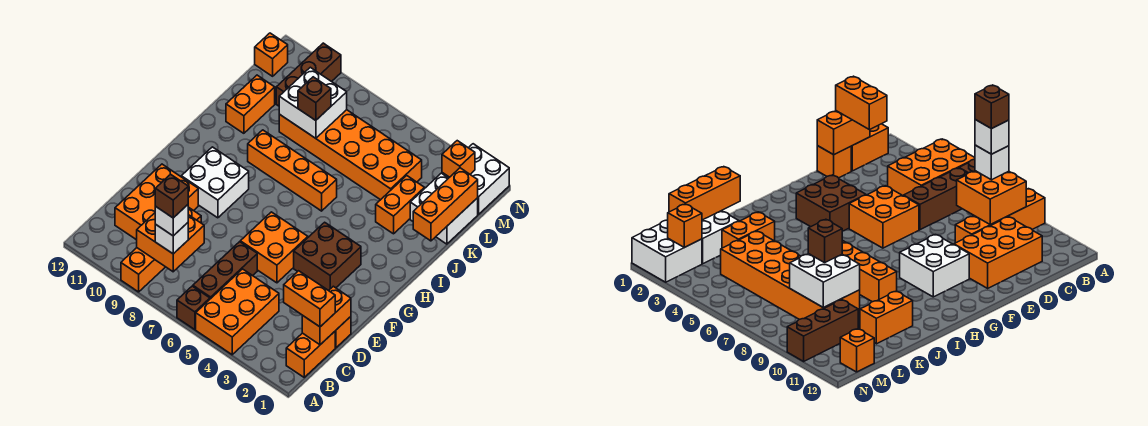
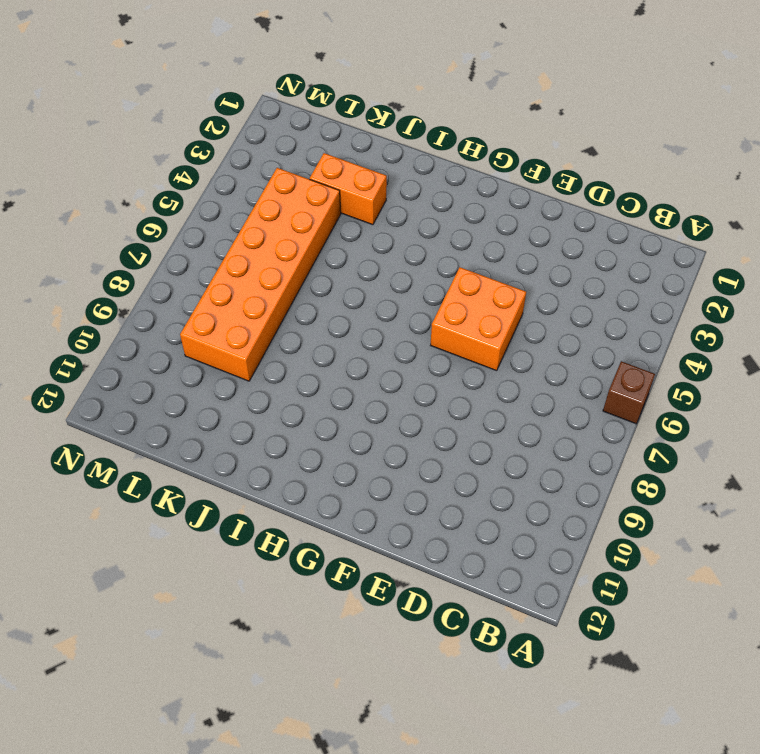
none -> orange 2x3 brick [196,269,279,355]
none -> orange 1x4 brick [121,207,201,292]
none -> orange 1x2 brick [286,332,335,377]

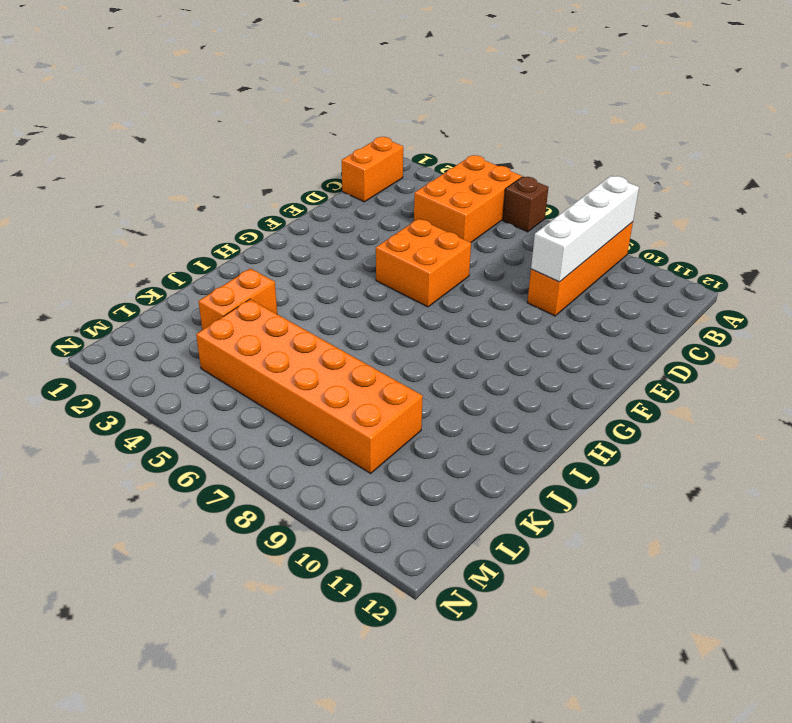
white 1x4 brick [531,176,639,282] -> orange 2x2 brick [137,213,204,272]
none -> brown 1x3 brick [193,242,257,299]
none -> orange 2x3 brick [115,164,198,240]
none -> orange 1x1 brick [335,317,351,348]

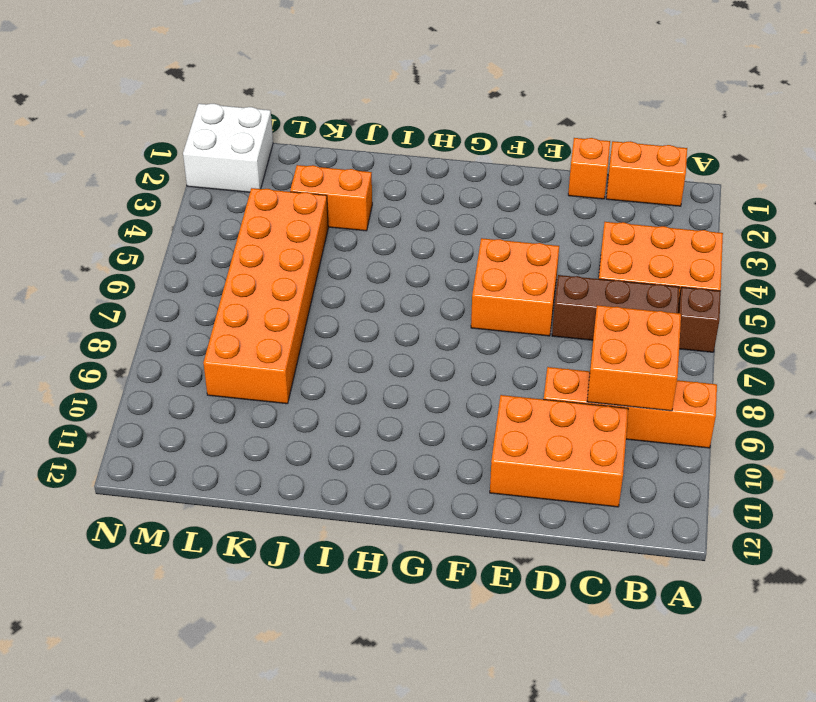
none -> brown 2x2 brick [294,222,361,291]
none -> white 2x2 brick [181,147,249,218]
none -> orange 1x4 brick [248,130,337,211]

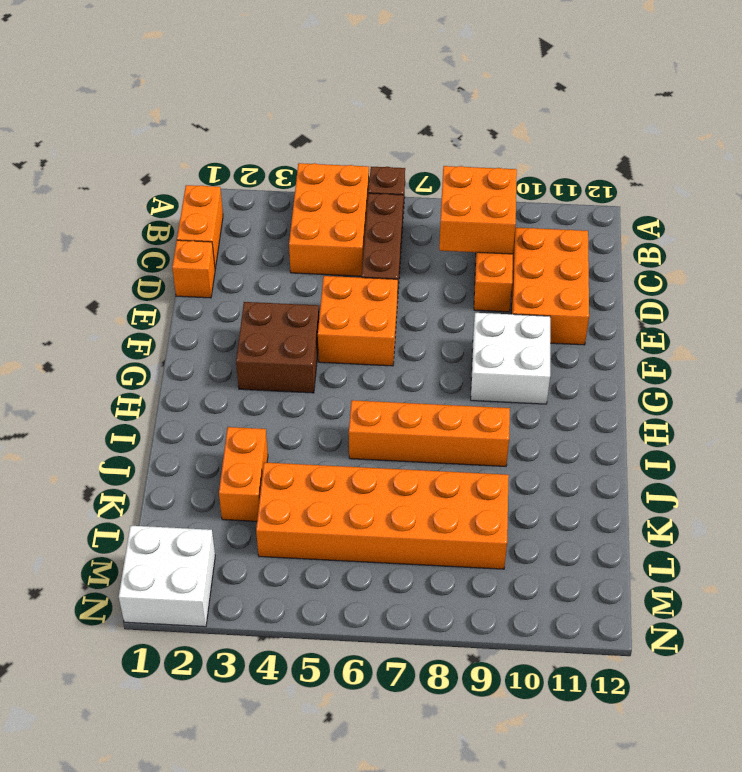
none -> orange 1x2 brick [226,75,275,133]
none -> white 2x2 brick [410,173,478,244]
none -> brown 1x3 brick [276,43,341,106]

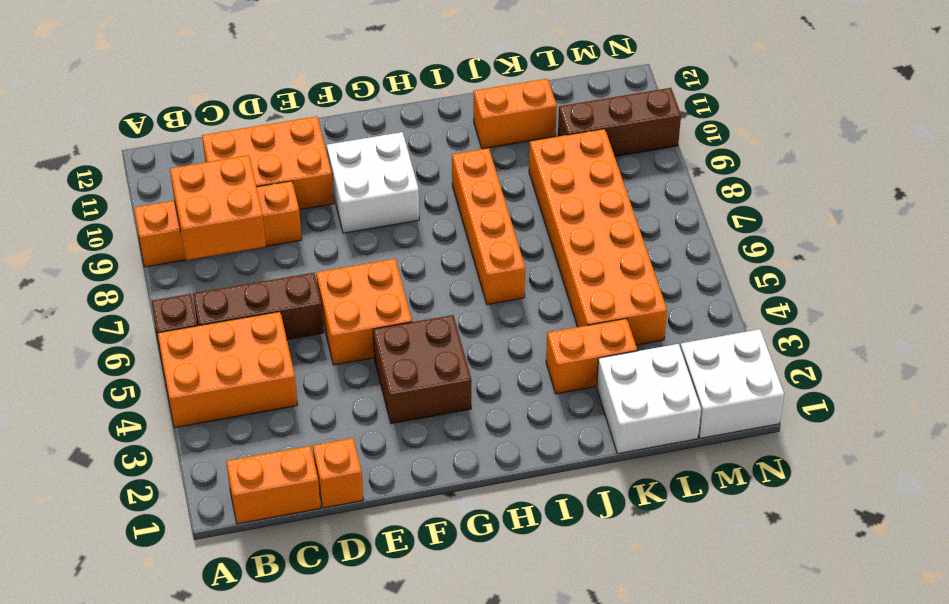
none -> orange 1x1 brick [255,33,288,76]
none -> orange 1x2 brick [302,286,351,345]
none -> orange 1x3 brick [413,168,478,241]

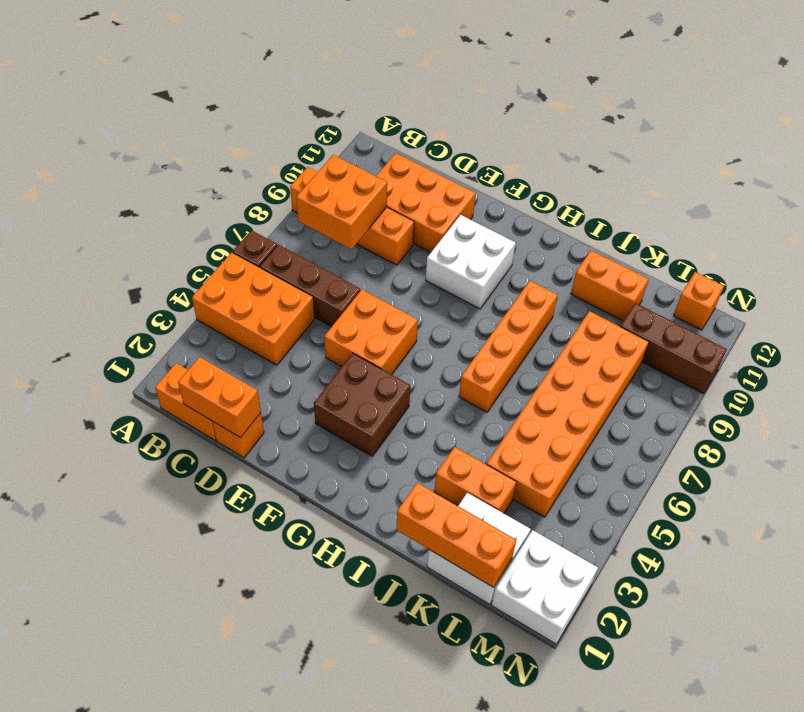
none -> white 2x2 brick [279,67,347,138]
none -> orange 1x1 brick [442,141,475,177]
none -> white 1x1 brick [155,223,188,254]

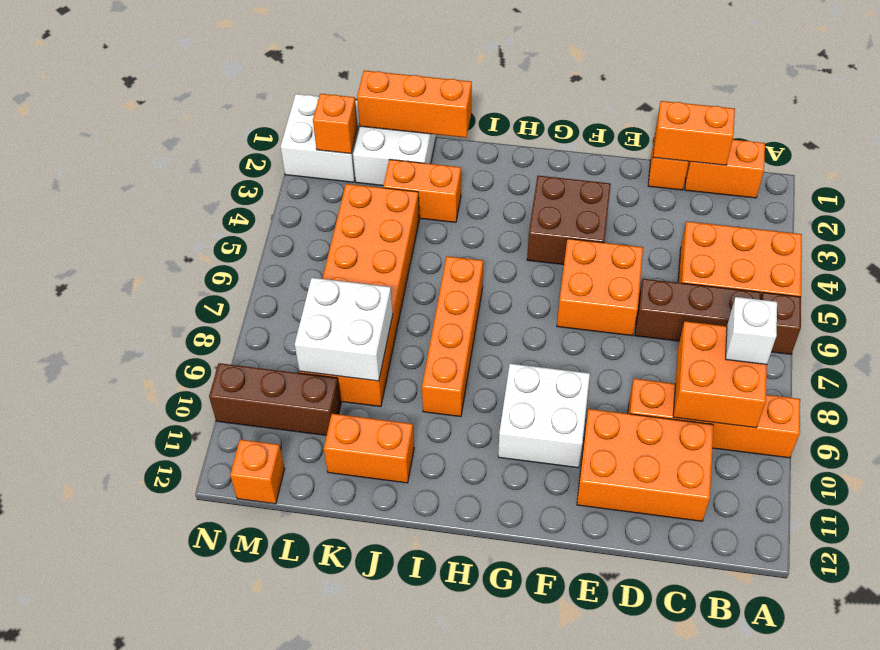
none -> orange 1x2 brick [284,271,335,327]
none -> brown 1x1 brick [298,77,331,120]
none -> white 1x1 brick [155,205,188,236]

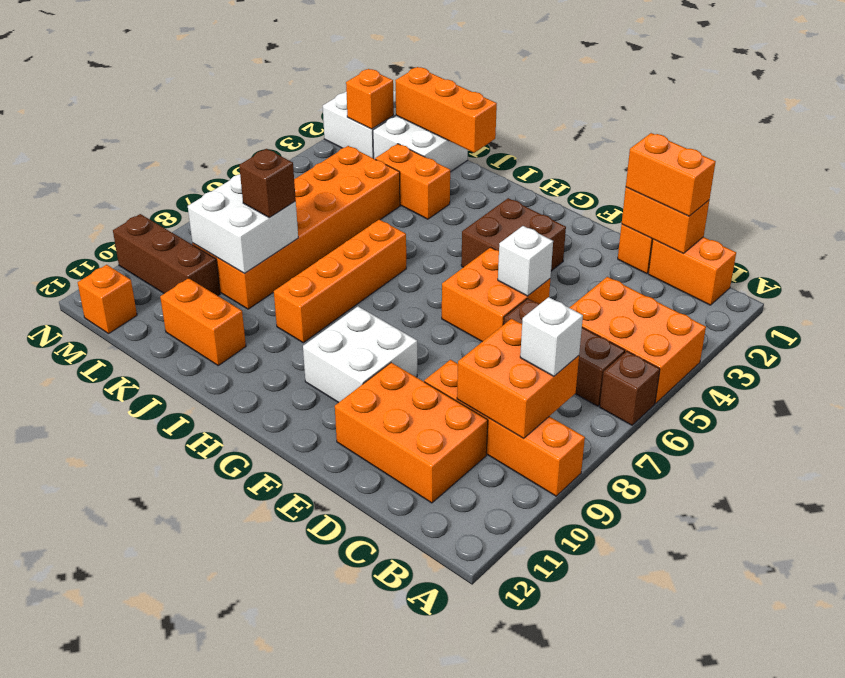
orange 1x2 brick [626,133,716,216] -> orange 1x2 brick turned to [284,271,335,327]
white 1x1 brick [498,226,553,296] -> white 1x1 brick moved to [155,205,188,236]
none -> brown 1x1 brick [155,174,188,218]

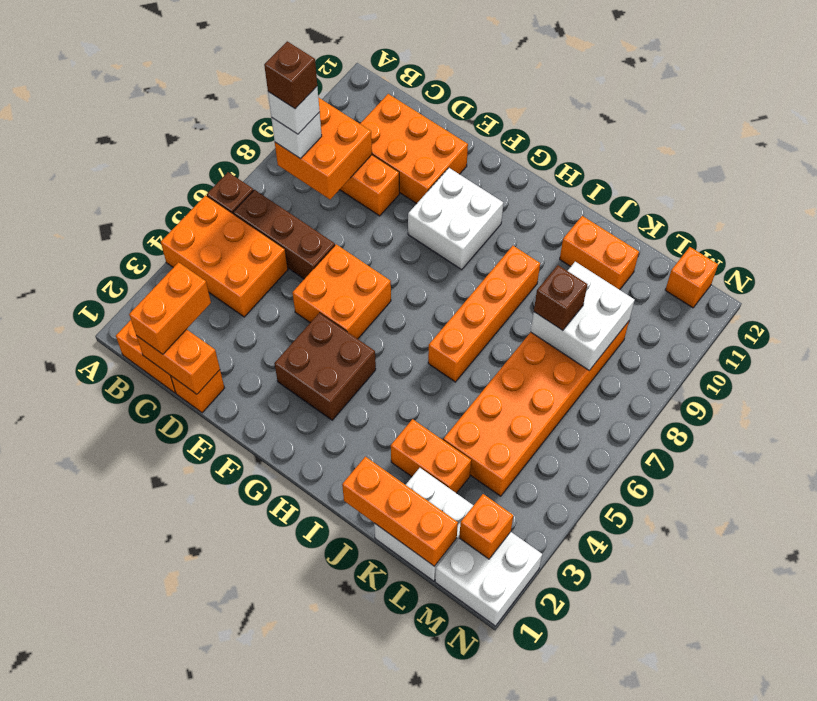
none -> brown 1x3 brick [276,43,341,106]

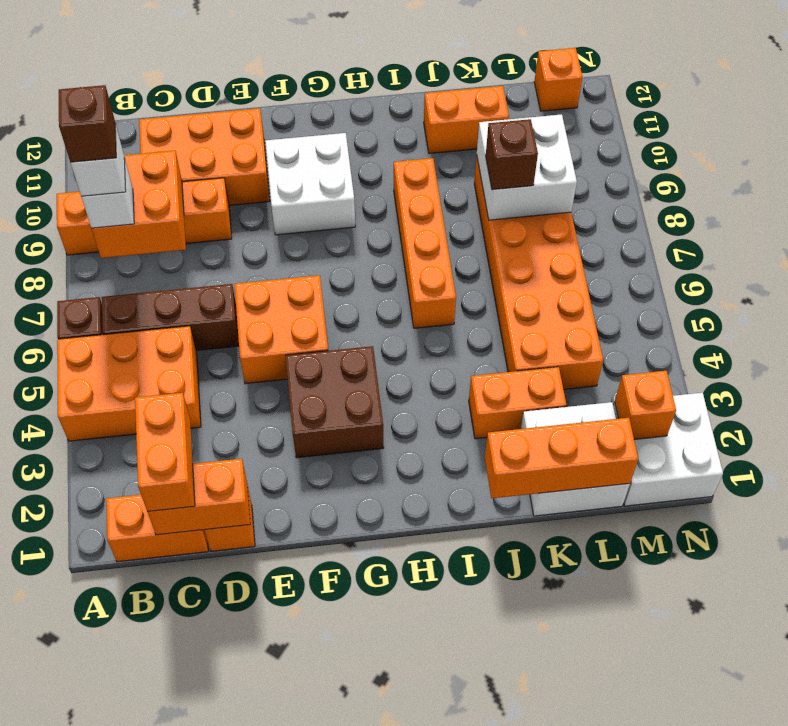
none -> brown 1x3 brick [276,43,341,106]

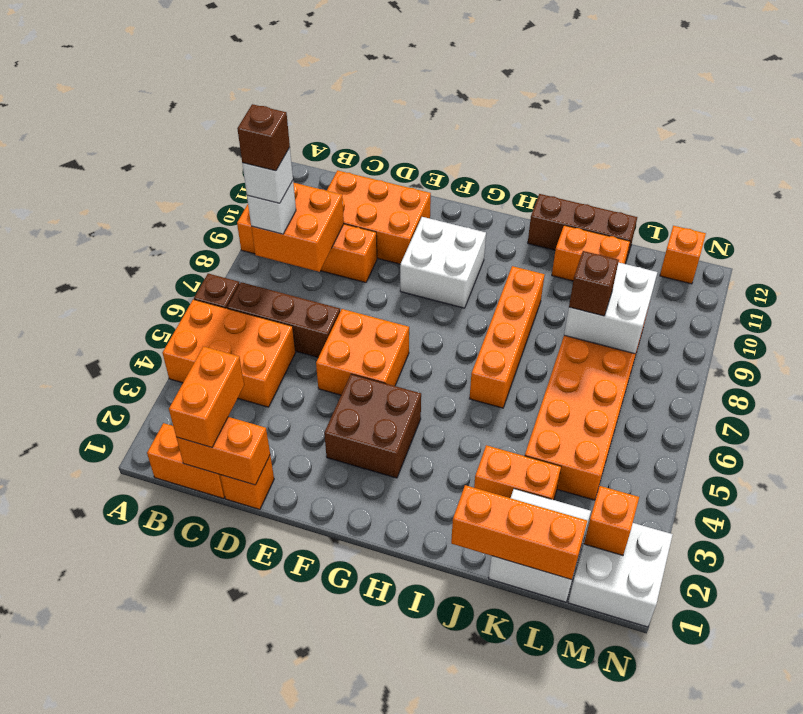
brown 1x3 brick [528,194,637,264] -> brown 1x3 brick moved to [276,43,341,106]

